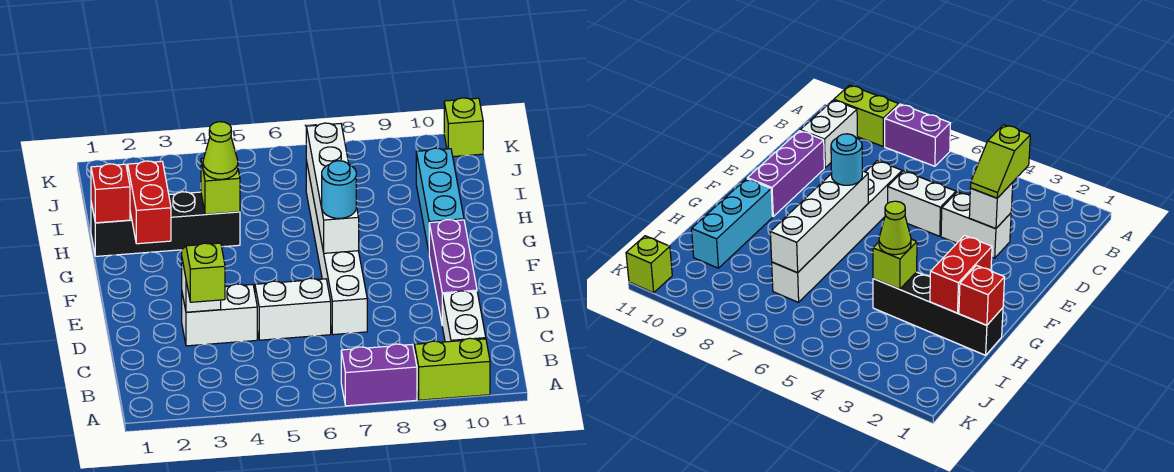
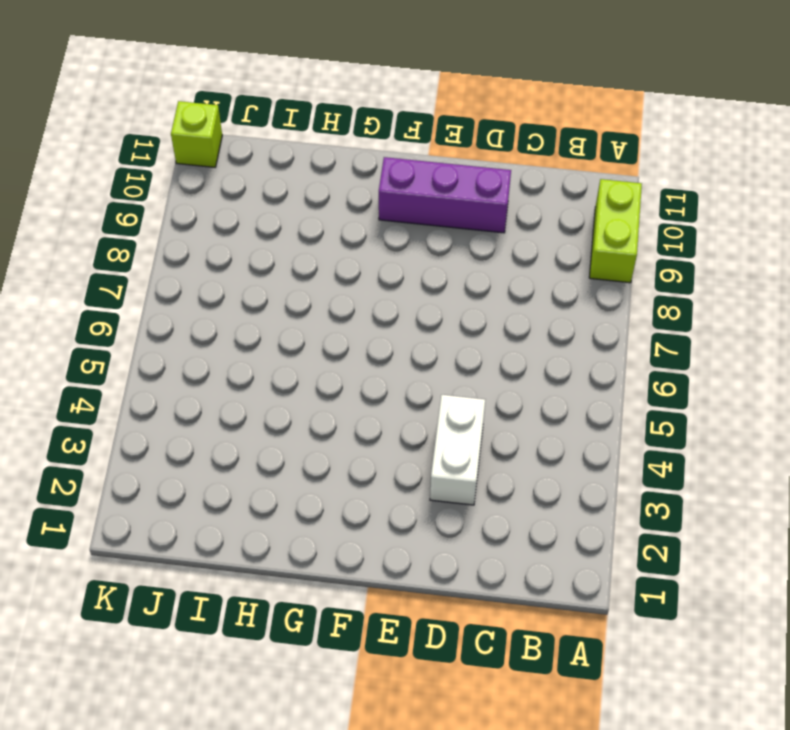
none -> purple 1x2 brick [341,344,417,406]
none -> white 1x2 brick [442,291,486,342]
none -> white 1x2 brick [255,278,331,340]

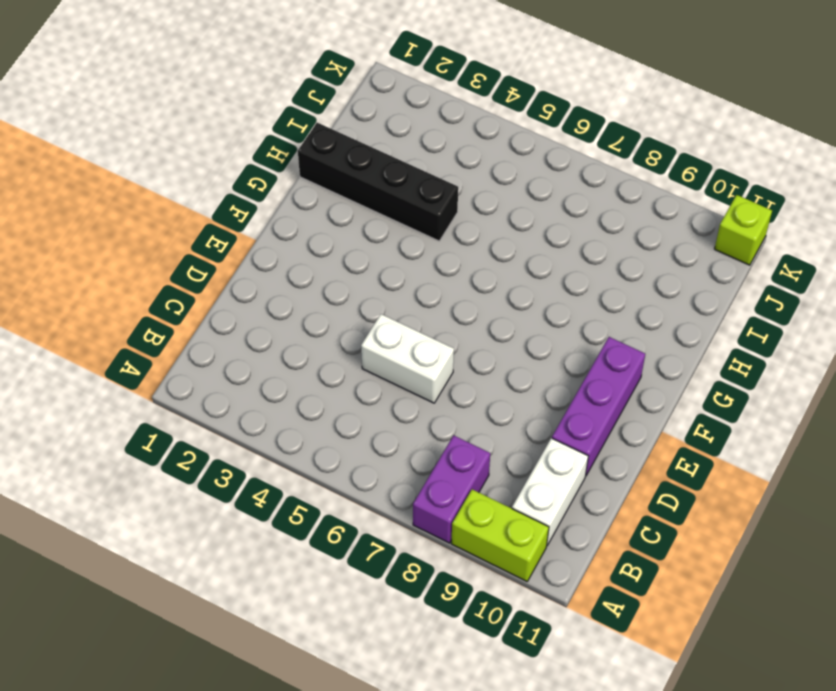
purple 1x2 brick [413,435,490,543] -> purple 1x2 brick turned to [341,344,417,406]
none -> white 1x2 brick [182,284,257,346]
none -> white 1x6 brick [306,160,367,335]
none -> cyan 1x3 brick [416,148,464,251]

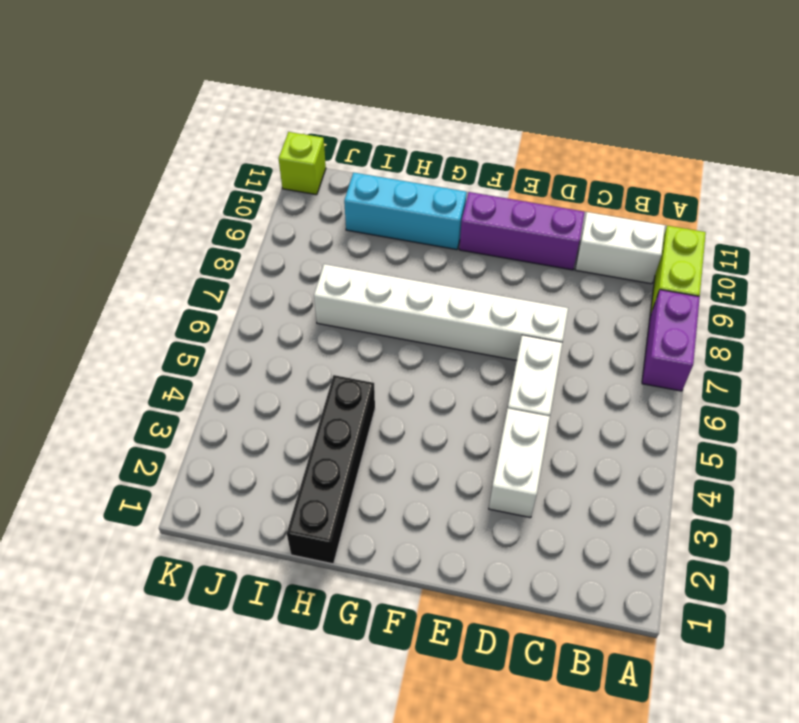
none -> white 1x1 brick [182,260,221,312]
none -> white 1x4 brick [306,123,359,253]
none -> red 1x2 brick [128,161,171,244]

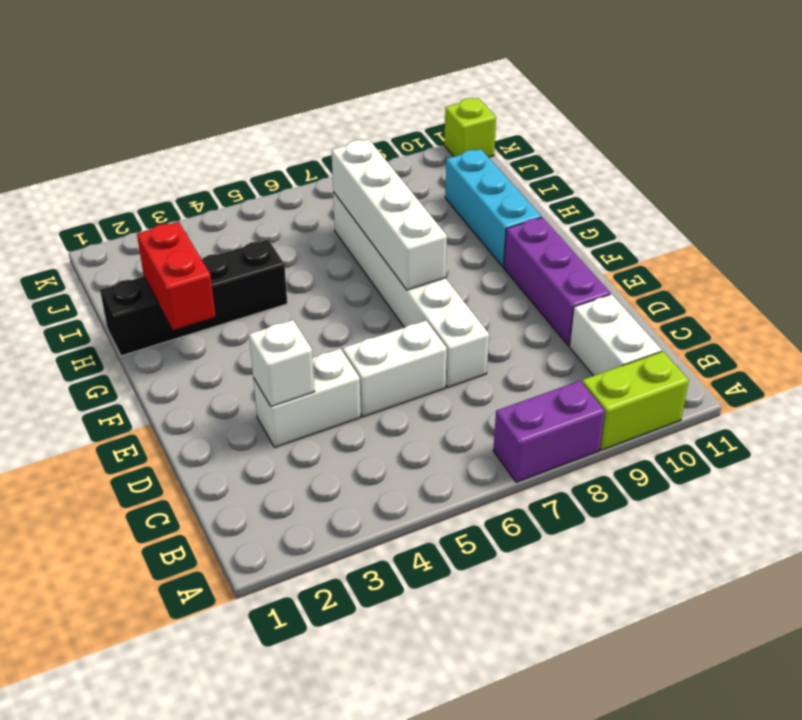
none -> red 1x1 brick [91,164,130,223]
none -> lime 1x1 brick [201,158,240,214]
none -> lime 1x2 slope [182,243,225,302]

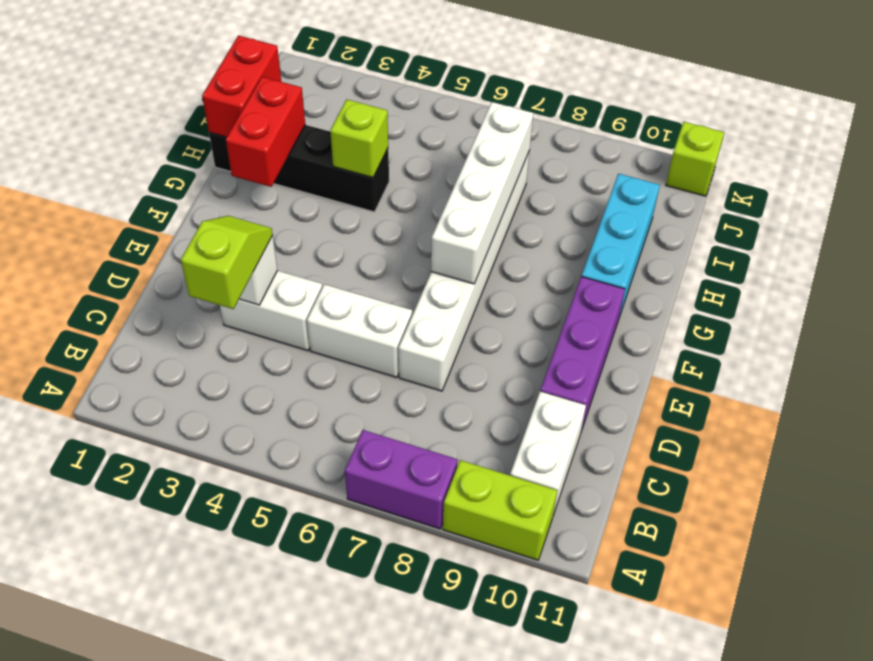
red 1x2 brick [202,36,281,137] -> red 1x1 brick [91,164,130,223]
none -> cyan 1x1 round brick [322,161,356,218]
none -> lime 1x1 cone [203,122,238,179]

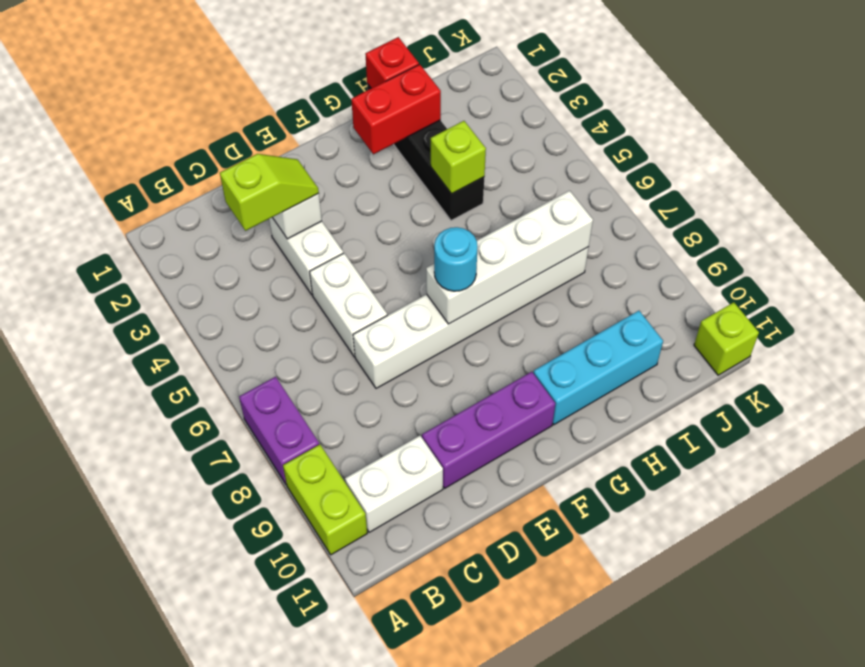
none -> lime 1x1 cone [203,122,238,179]

